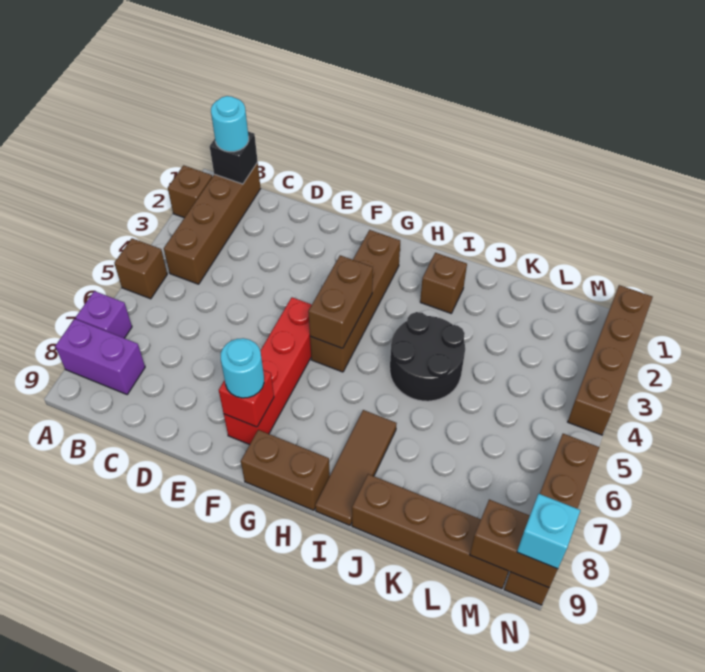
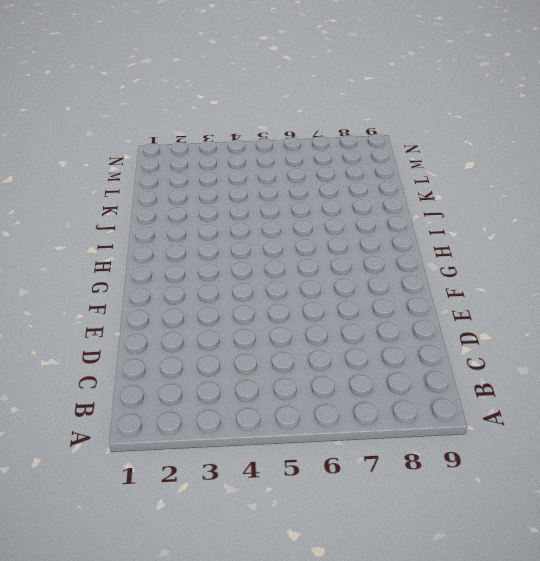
none -> brown 1x1 brick [168,165,212,218]
none -> brown 1x1 brick [114,238,167,299]
none -> purple 1x1 brick [76,291,132,338]

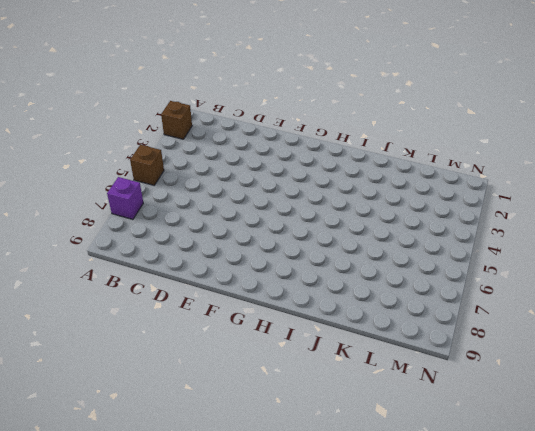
none -> purple 1x2 brick [55,319,145,395]
none -> brown 1x4 brick [164,163,261,284]
none -> red 1x4 brick [224,297,312,445]

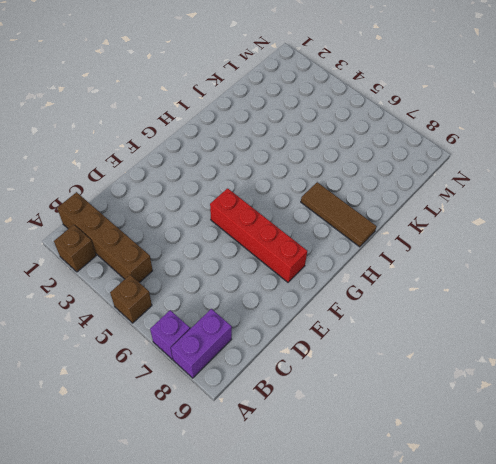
none -> brown 1x4 brick [310,230,400,372]
none -> brown 1x2 brick [241,430,330,510]
none -> brown 1x1 brick [420,253,467,313]

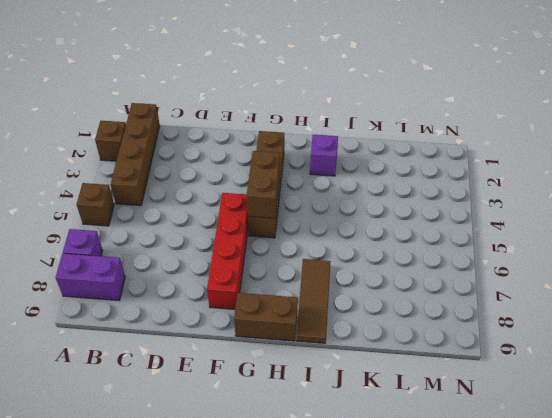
purple 1x1 brick [310,135,338,176] -> brown 1x1 brick [420,253,467,313]
none -> black 2x2 round brick [390,312,465,401]
none -> brown 1x4 brick [352,474,509,589]
none -> brown 1x4 brick [568,285,653,435]

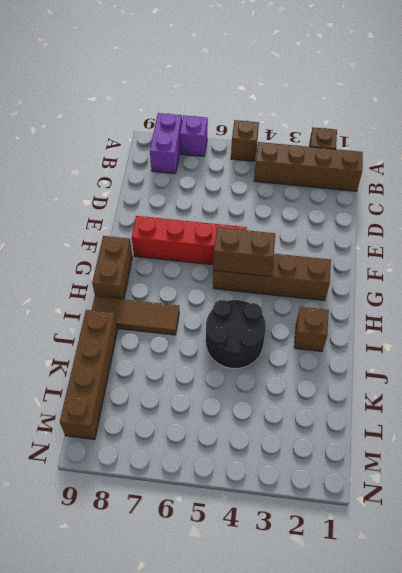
none -> brown 1x4 brick [568,285,653,435]
none -> brown 1x4 brick [504,434,599,605]
none -> black 1x1 brick [210,132,258,184]

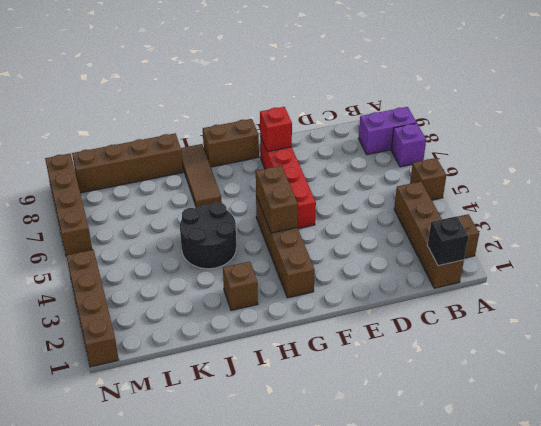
none -> brown 1x2 brick [470,500,558,588]
none -> cyan 1x1 round brick [211,96,249,152]
none -> cyan 1x1 round brick [221,338,264,398]

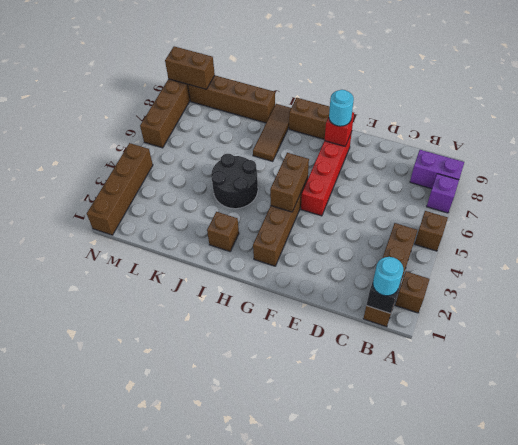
none -> cyan 1x1 brick [517,494,580,569]

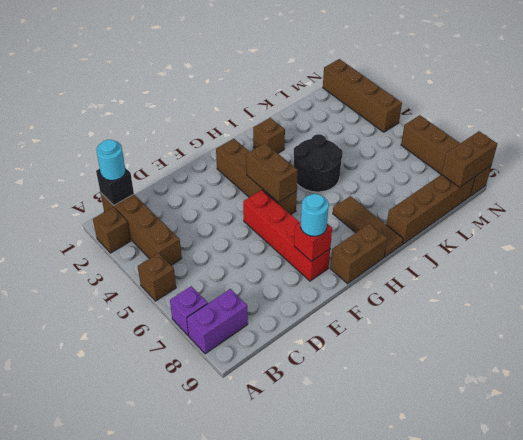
none -> cyan 1x1 brick [517,494,580,569]

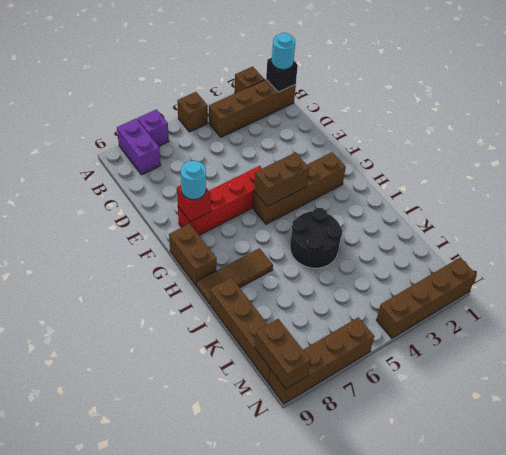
none -> brown 1x1 brick [420,253,467,313]
none -> cyan 1x1 brick [517,494,580,569]

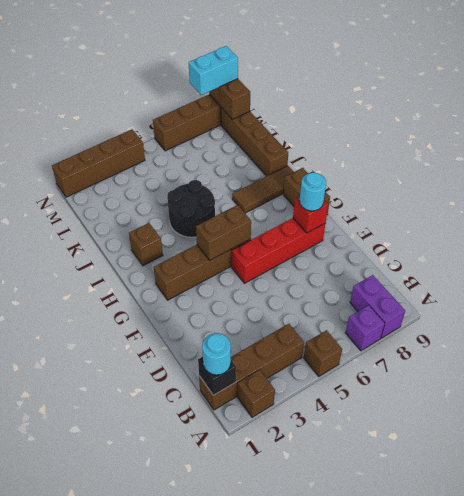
cyan 1x2 brick [189,46,238,95] -> cyan 1x1 brick [517,494,580,569]

